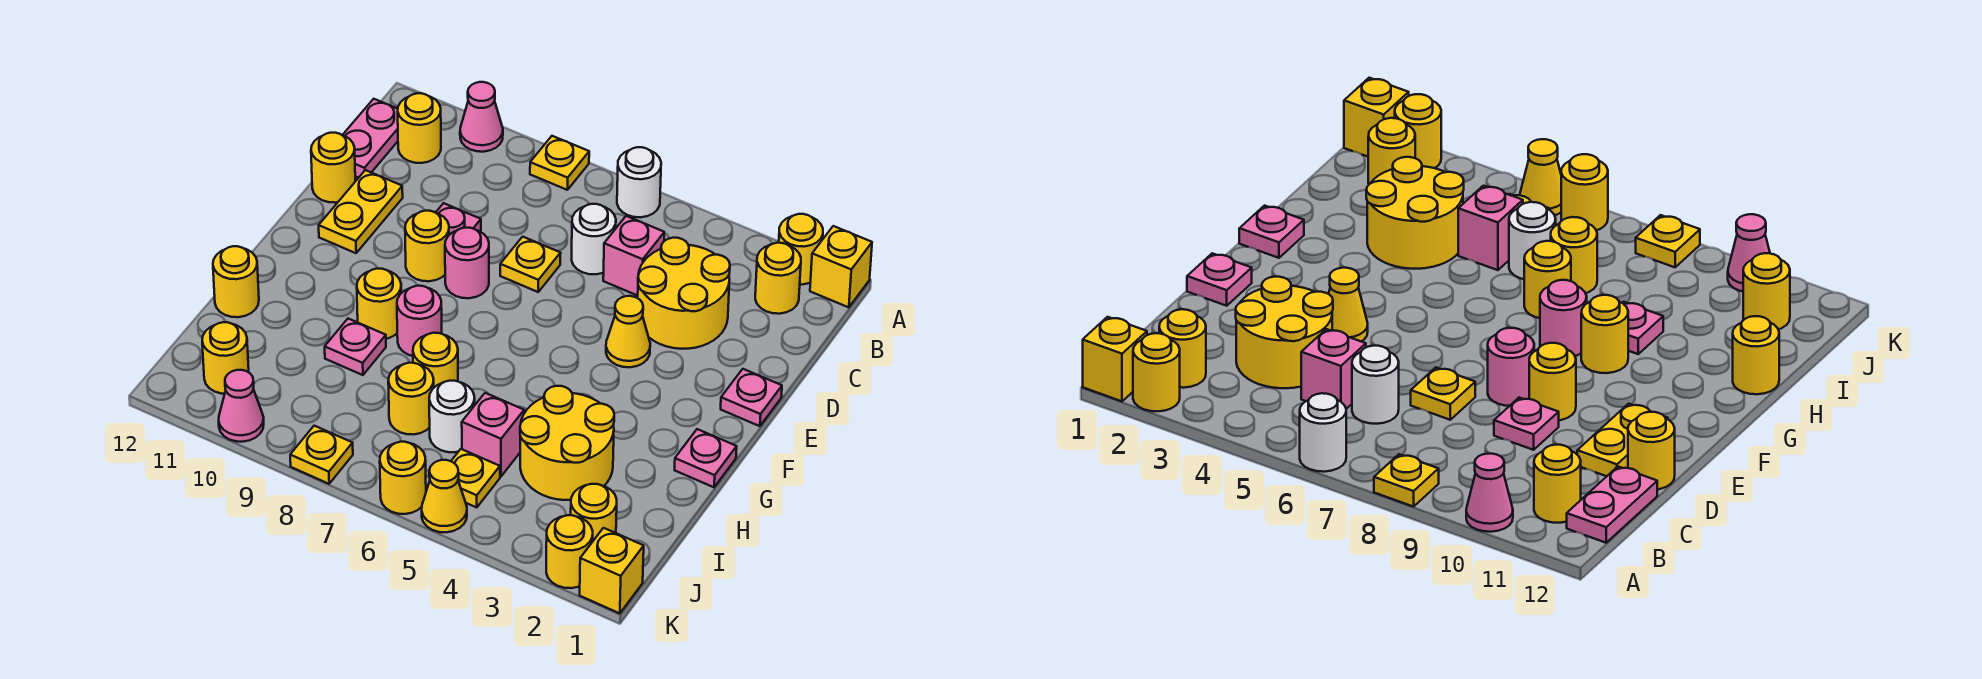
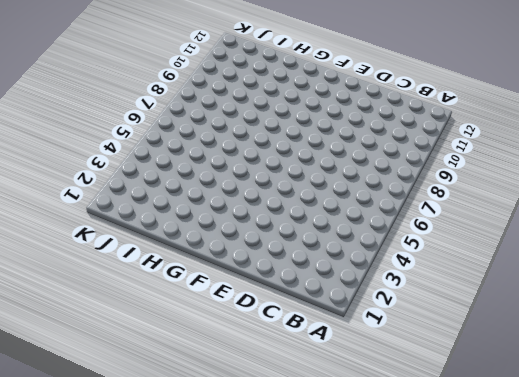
none -> yellow 1x1 brick [810,226,872,307]
none -> yellow 1x1 round brick [779,214,823,285]
none -> white 1x1 round brick [617,147,661,217]
none -> yellow 1x1 plate [530,136,589,190]

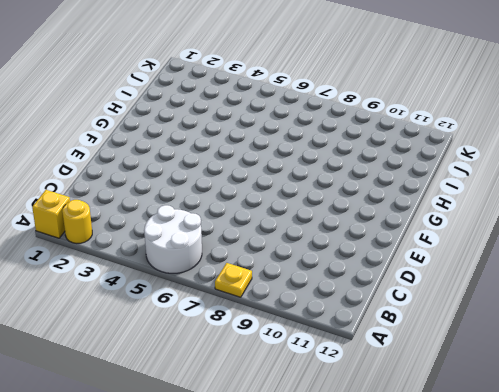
white 2x2 round brick [144,205,202,273] -> white 1x1 round brick [617,147,661,217]
none -> pink 1x1 cone [460,82,503,152]
none -> yellow 1x1 round brick [755,243,801,314]
none -> yellow 1x1 round brick [398,93,441,163]
none -> pink 1x2 plate [343,99,398,178]

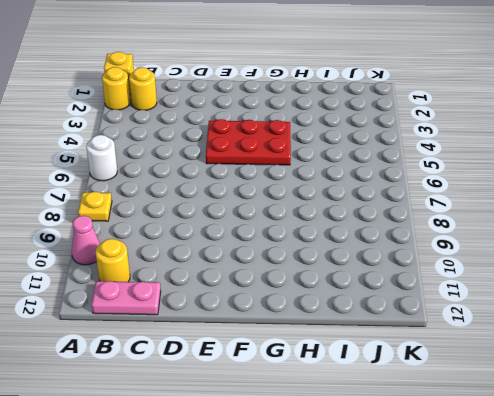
red 2x3 plate [206,119,291,165] -> yellow 1x1 cone [606,296,650,367]
none -> yellow 2x2 round brick [638,238,730,349]
none -> pink 1x1 brick [603,216,664,296]
none -> white 1x1 round brick [572,204,616,274]
none -> yellow 1x1 plate [500,237,561,292]

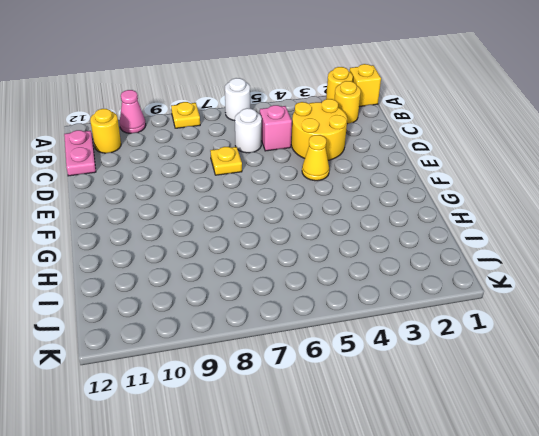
none -> pink 1x1 plate [436,203,481,235]
none -> yellow 1x2 plate [319,170,403,253]
none -> yellow 1x1 round brick [311,133,355,203]
none -> pink 1x1 plate [721,369,782,426]

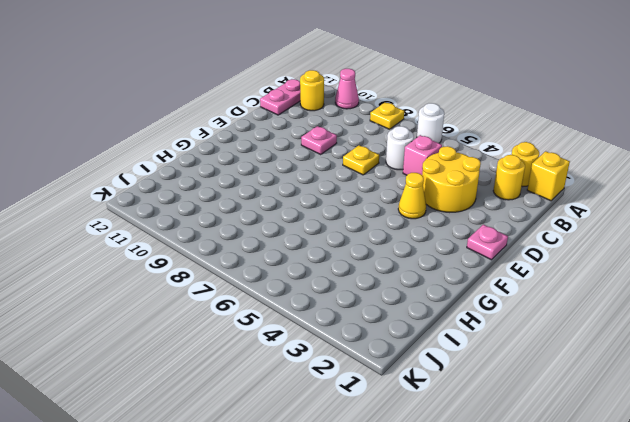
none -> yellow 1x2 plate [319,170,403,253]
none -> yellow 1x1 round brick [311,133,355,203]
none -> pink 1x1 round brick [445,228,489,298]
none -> yellow 1x1 round brick [405,211,449,281]

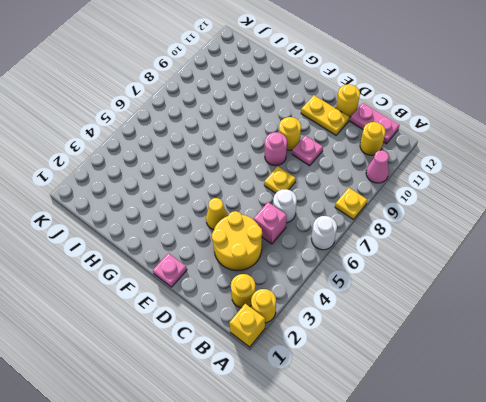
none -> pink 1x1 plate [675,429,737,487]
none -> pink 1x1 round brick [397,286,442,356]
none -> yellow 1x1 round brick [357,269,401,339]
none -> yellow 2x2 round brick [520,386,614,500]

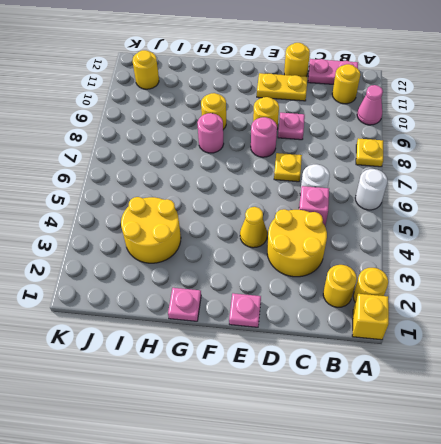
none -> yellow 1x1 round brick [413,333,458,387]
none -> pink 1x1 plate [325,319,386,375]
none -> yellow 1x1 round brick [213,246,259,317]
none -> pink 1x1 brick [462,393,524,477]

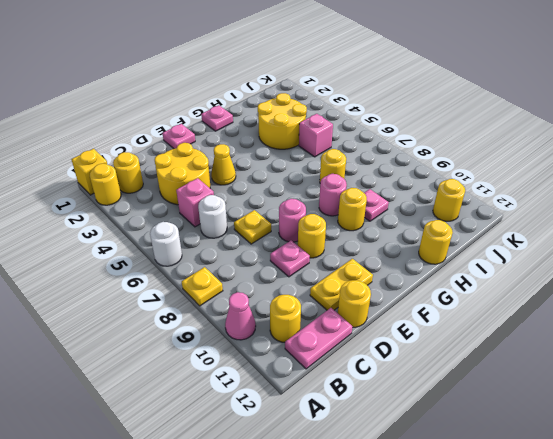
none -> white 1x1 round brick [429,381,475,452]
none -> yellow 1x1 round brick [388,363,434,435]
none -> yellow 1x1 round brick [571,484,617,541]
none -> yellow 1x1 plate [451,449,500,508]

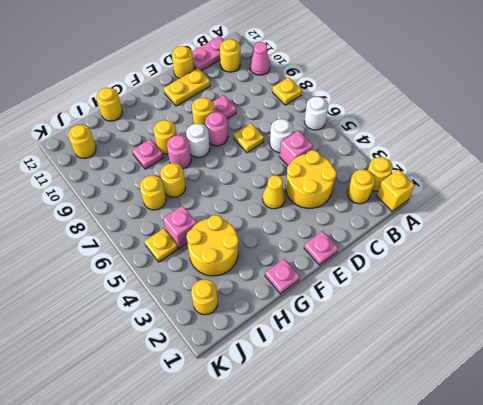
white 1x1 round brick [186,124,210,157] -> white 1x1 round brick moved to [429,381,475,452]
none -> yellow 1x1 brick [580,528,644,613]
none -> yellow 1x1 round brick [546,515,593,588]
none -> yellow 1x1 cone [422,460,467,532]
none -> yellow 1x1 round brick [380,442,426,514]

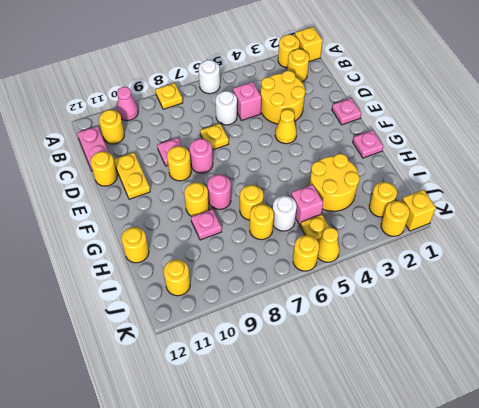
none -> yellow 1x1 plate [290,426,353,484]
none -> pink 1x1 cone [219,370,264,442]

